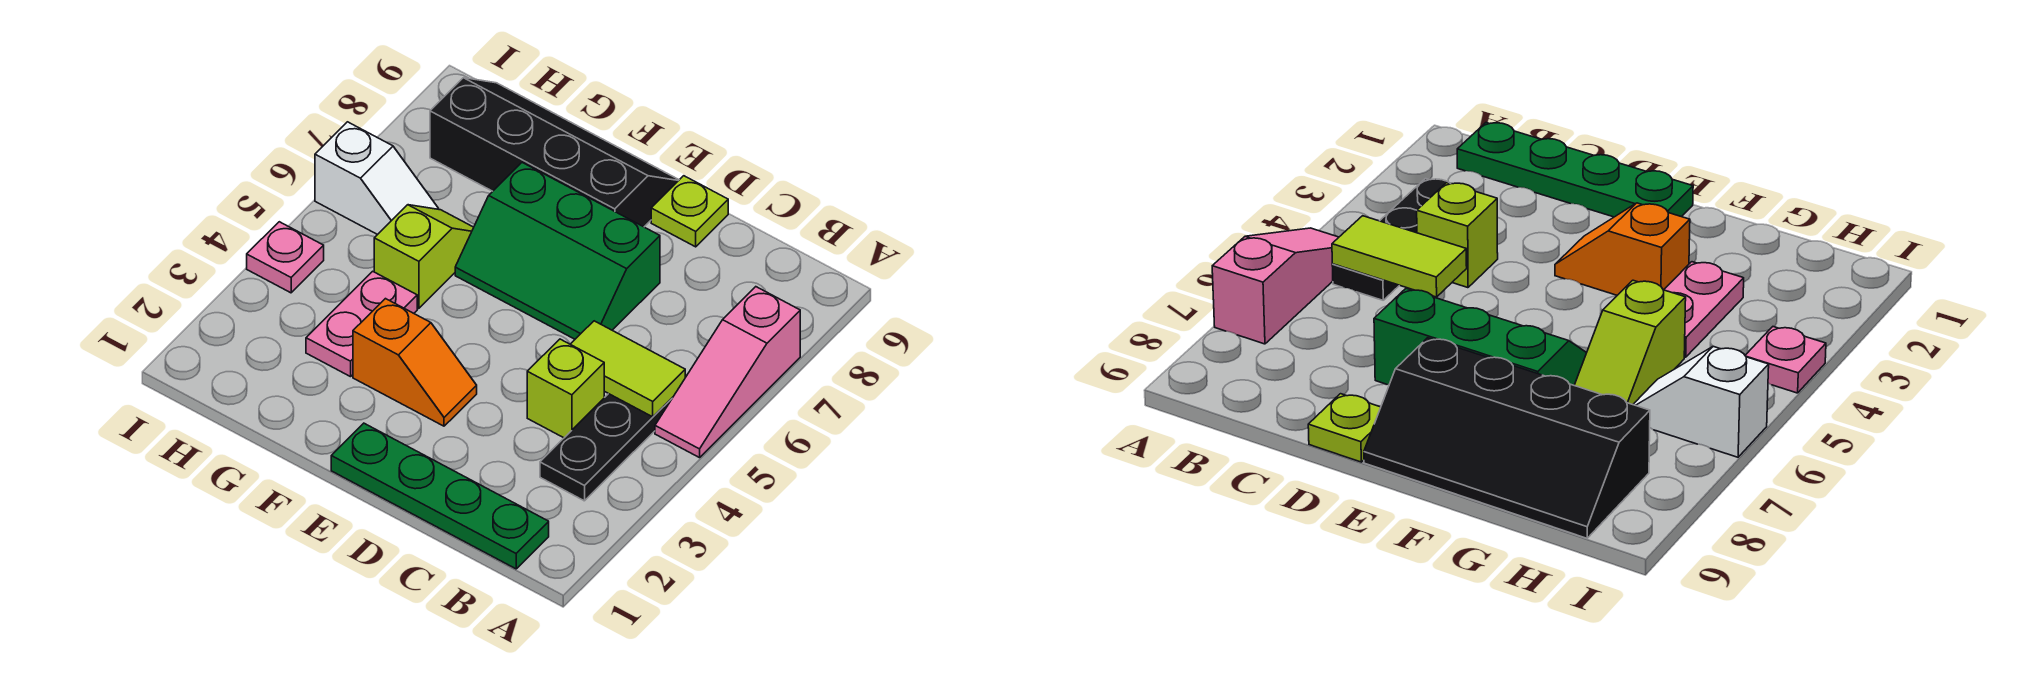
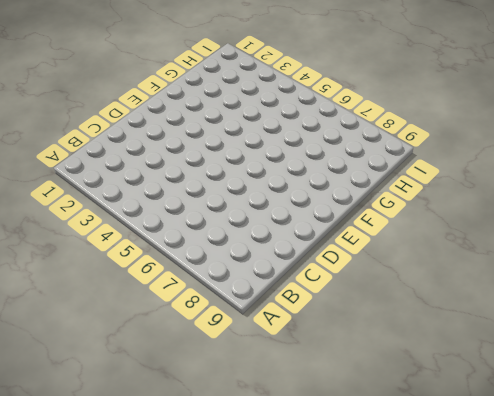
none -> pink 1x3 slope [655,287,800,458]
none -> green 1x4 plate [331,423,549,569]
none -> black 1x3 plate [540,394,673,501]

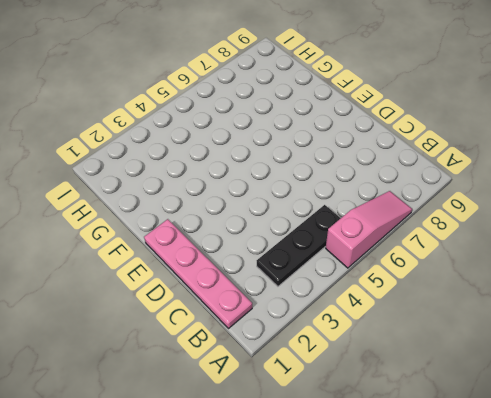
pink 1x3 slope [326,191,412,268] -> pink 1x3 slope turned to [655,287,800,458]
pink 1x4 plate [144,219,252,329] -> green 1x4 plate [331,423,549,569]
none -> lime 1x1 brick [527,339,604,438]
none -> green 2x3 slope [455,163,660,339]
none -> lime 1x1 plate [651,176,728,247]

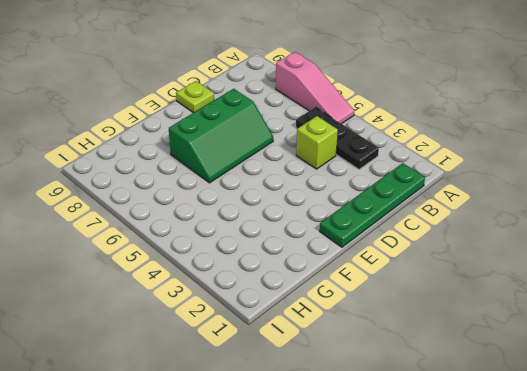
none -> orange 1x2 slope [353,299,477,426]
none -> black 2x4 slope [430,78,679,227]
none -> pink 1x2 plate [306,271,417,377]

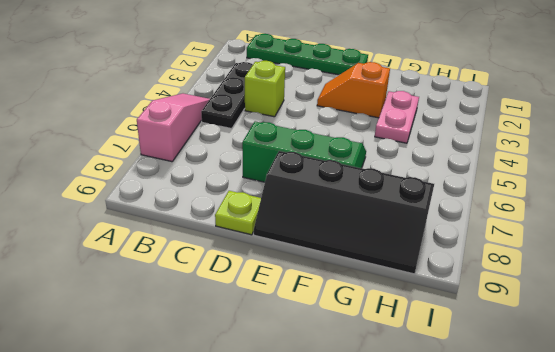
none -> lime 1x2 slope [374,205,474,309]
none -> white 1x2 slope [315,122,439,235]
none -> pink 1x1 plate [247,222,324,293]

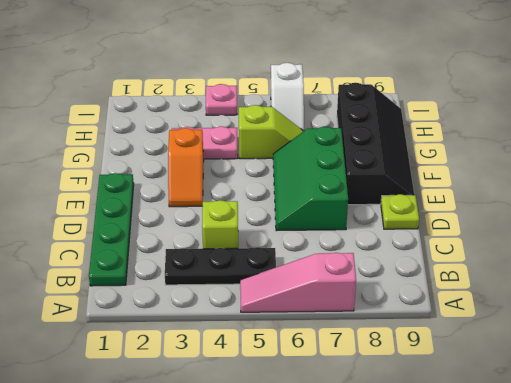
none -> lime 1x2 tile [570,321,685,417]

